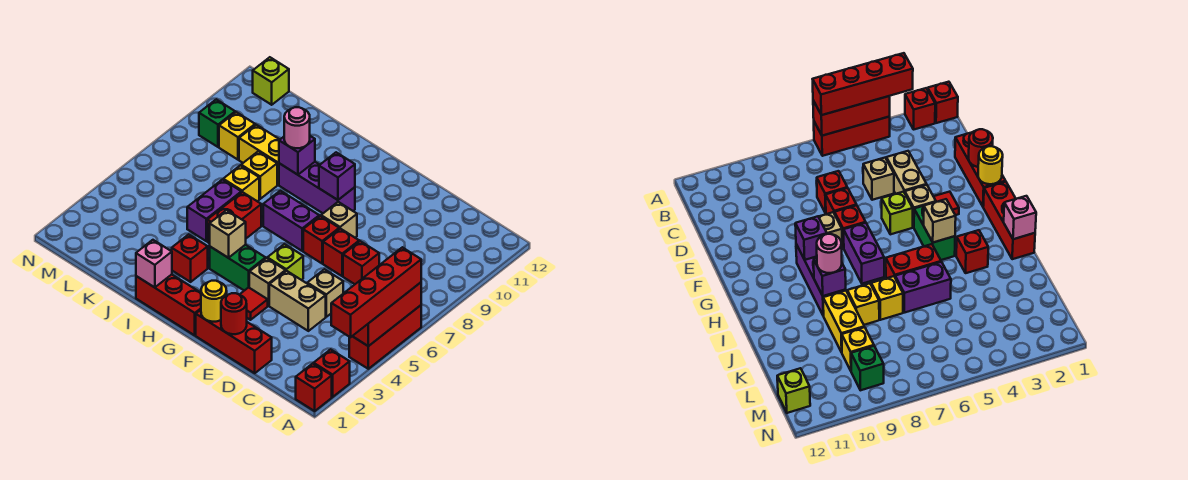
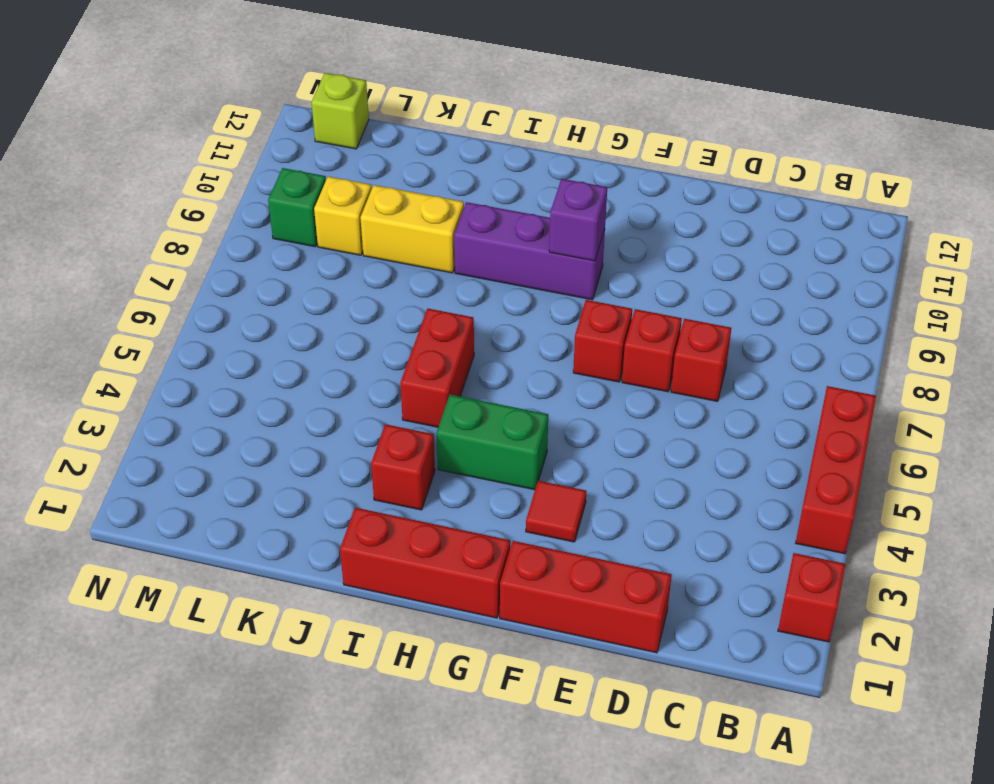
none -> red 1x1 brick [296,364,332,411]
none -> tan 1x2 brick [269,271,326,331]
none -> tan 1x1 brick [307,269,343,317]
none -> tan 1x1 brick [249,258,286,306]

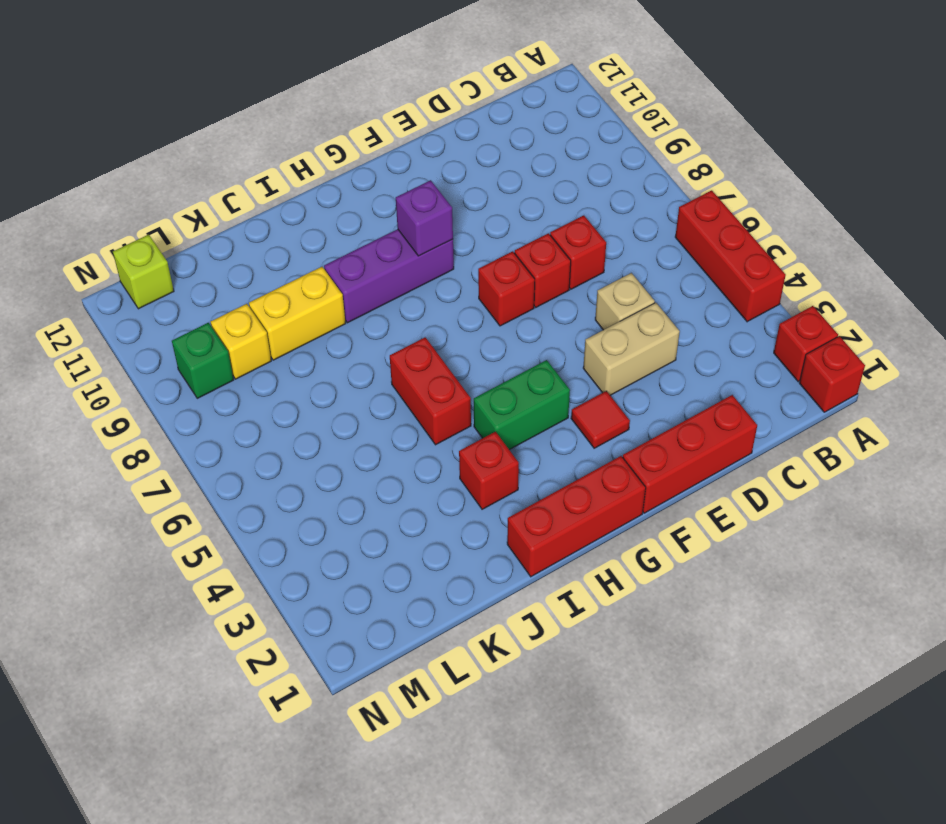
none -> tan 1x1 brick [249,258,286,306]
none -> lime 1x1 brick [267,244,303,280]
none -> tan 1x1 brick [321,202,357,238]
none -> purple 1x2 brick [263,191,319,251]

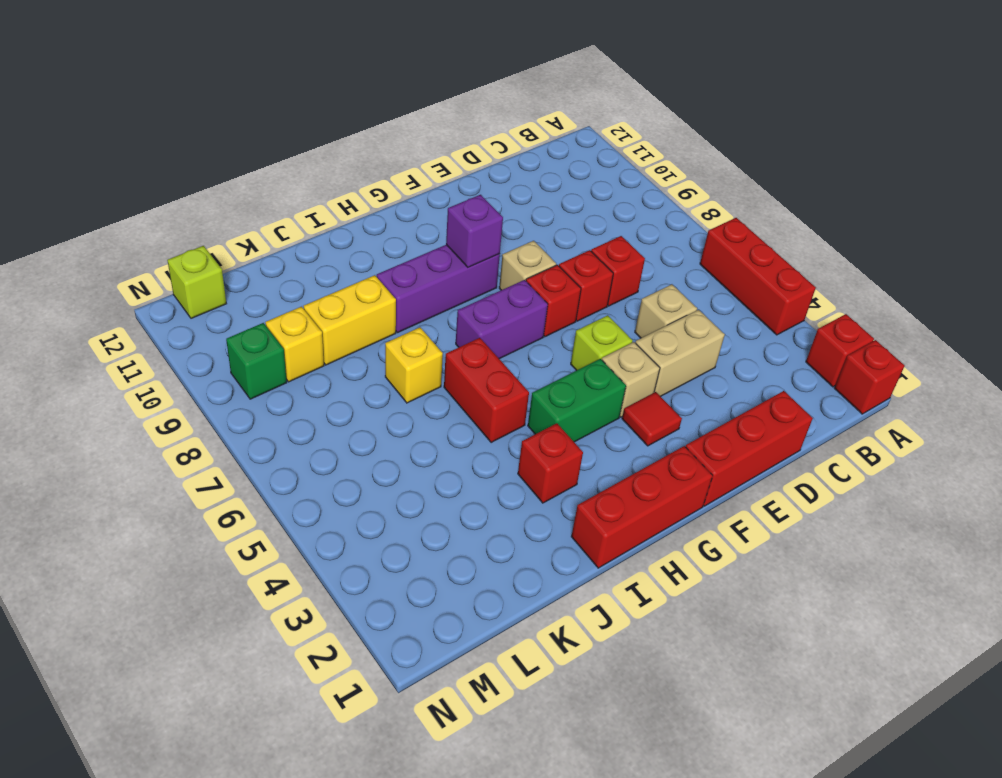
none -> purple 1x2 brick [187,180,241,241]
none -> yellow 1x1 brick [241,151,277,199]
none -> red 1x3 brick [353,283,421,346]
none -> red 1x1 round brick [221,293,247,334]

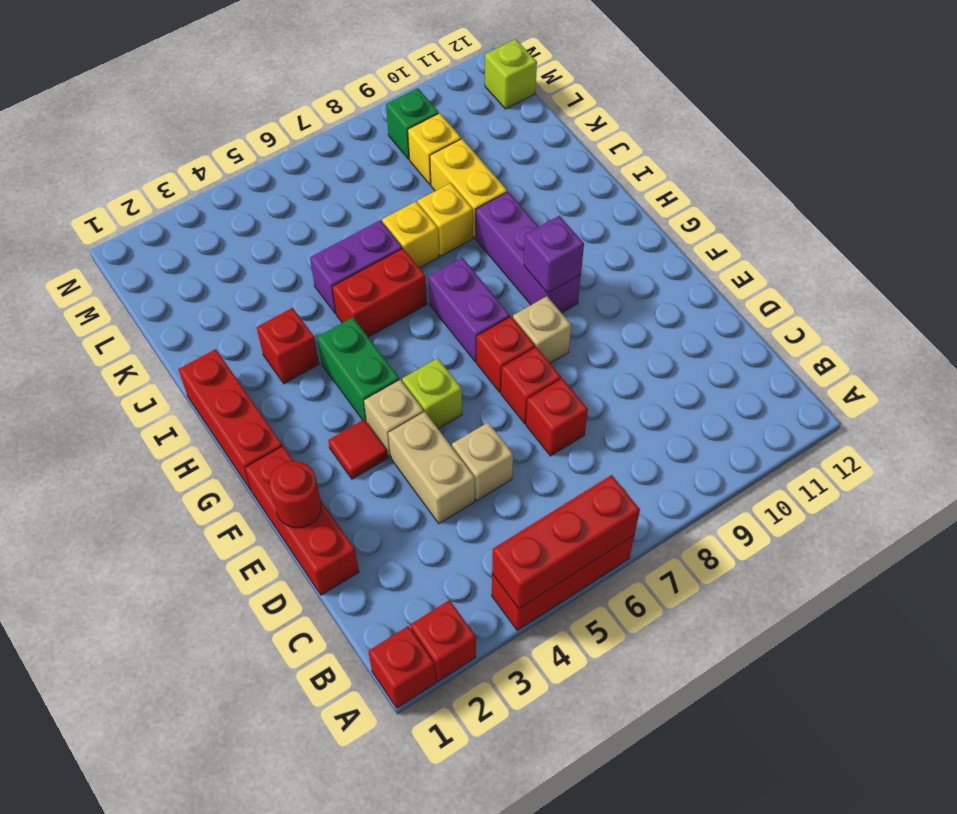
none -> yellow 1x1 round brick [201,281,227,322]
none -> tan 1x1 brick [210,210,246,258]
none -> pink 1x1 brick [136,240,172,288]
none -> purple 1x1 brick [279,136,315,175]

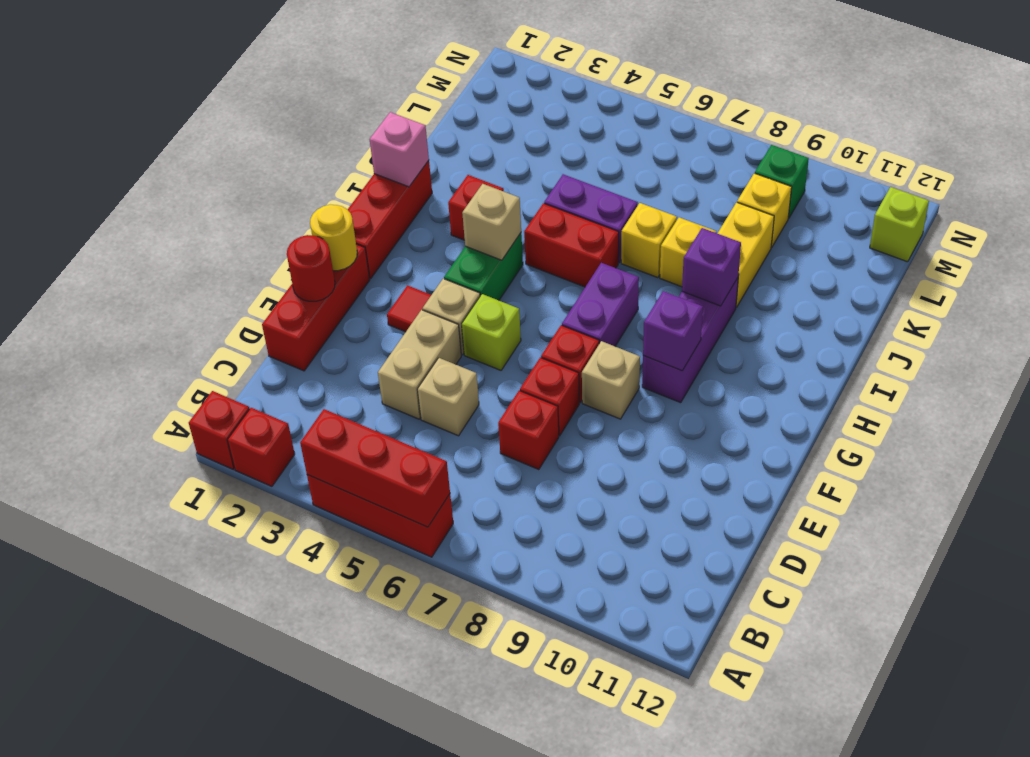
none -> red 1x4 brick [331,247,421,337]
none -> pink 1x1 round brick [284,107,310,148]

